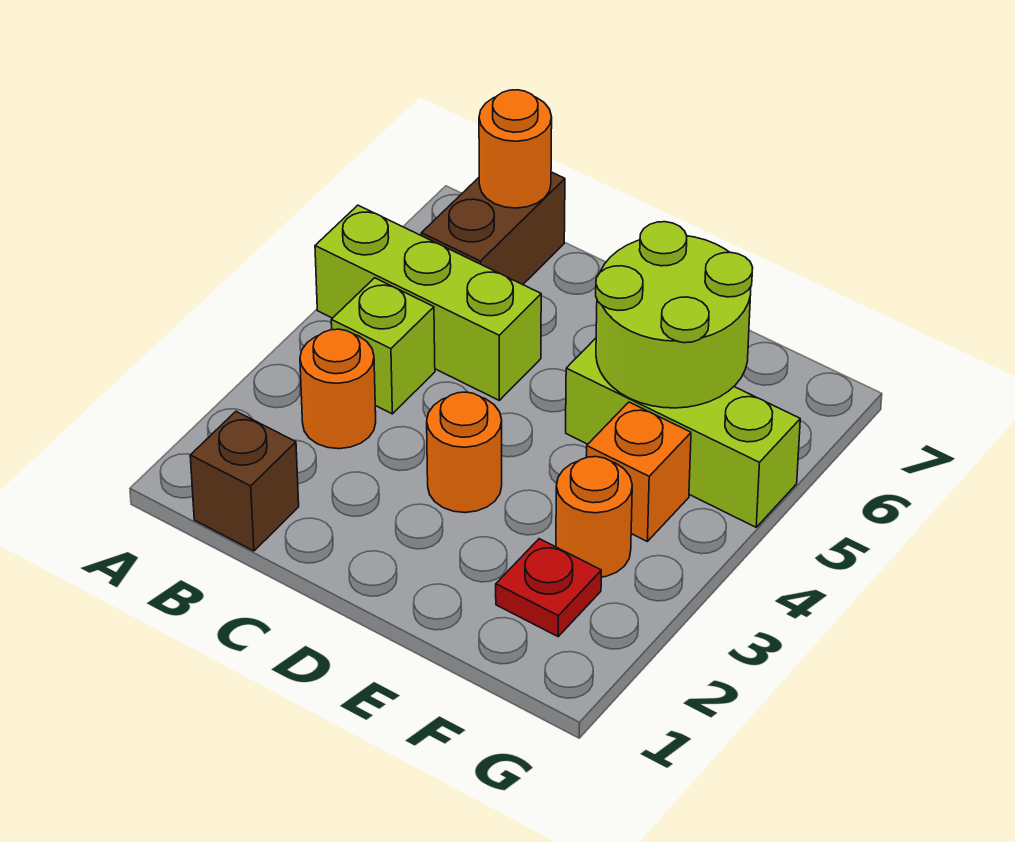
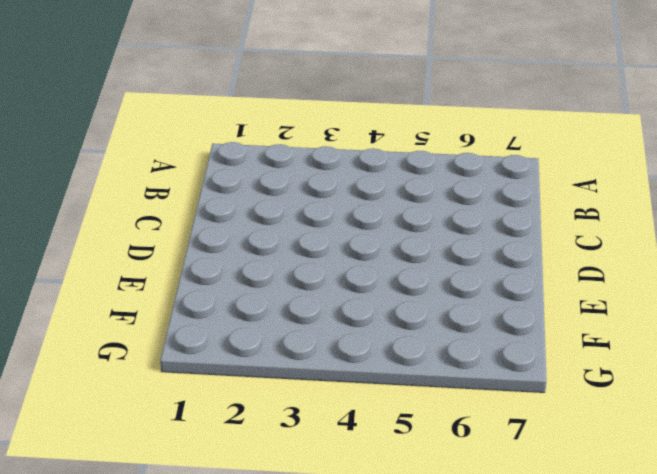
none -> lime 1x3 brick [315,205,541,400]
none -> brown 1x1 brick [190,411,299,551]
none -> orange 1x1 round brick [300,329,376,449]

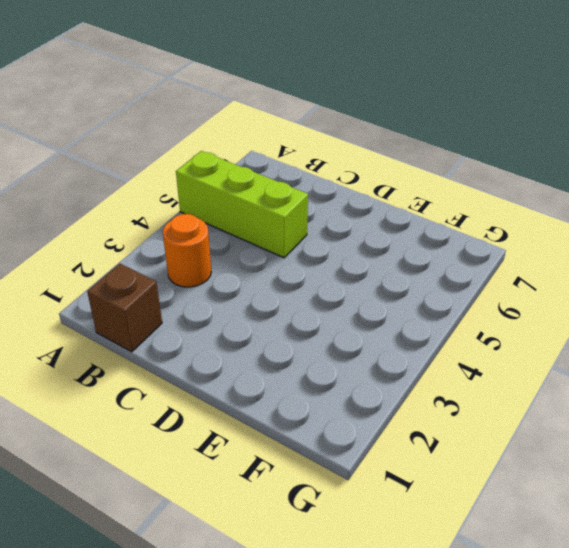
none -> lime 1x1 brick [331,278,435,414]
none -> brown 1x2 brick [421,172,565,285]
none -> orange 1x1 round brick [427,392,502,513]

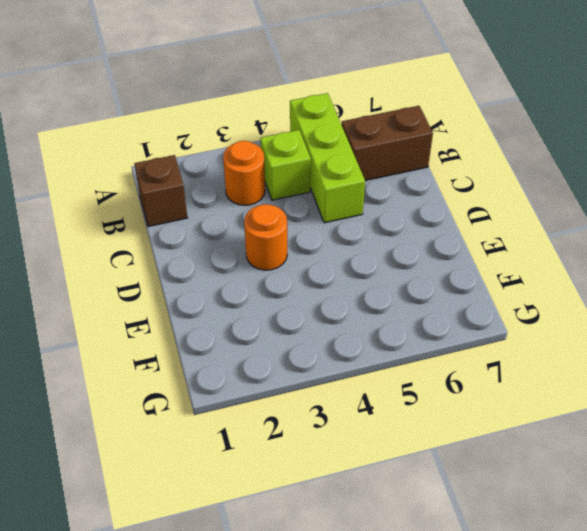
none -> lime 1x3 brick [566,338,800,527]
none -> red 1x1 plate [496,539,601,636]
none -> orange 1x1 round brick [556,457,632,577]

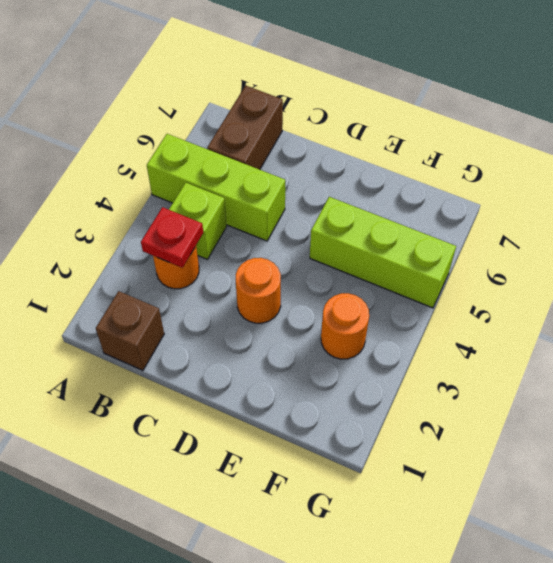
red 1x1 plate [141,207,203,268] -> red 1x1 plate moved to [496,539,601,636]
none -> orange 1x1 brick [586,402,691,541]
none -> orange 1x1 round brick [479,90,552,208]
none -> lime 2x2 round brick [596,222,753,408]

